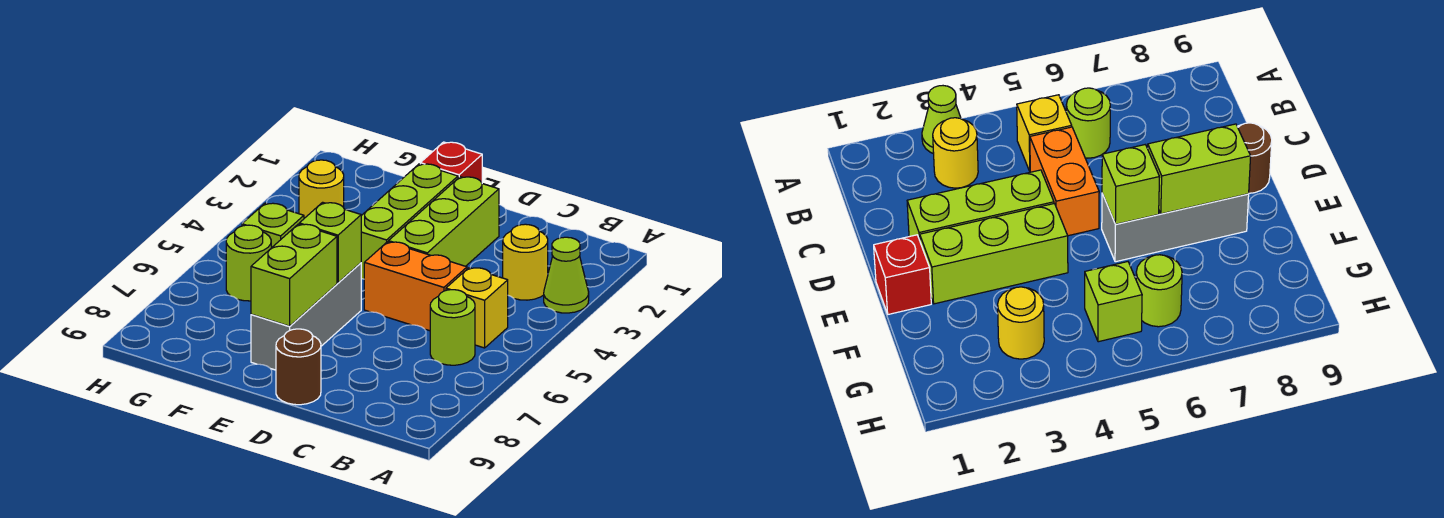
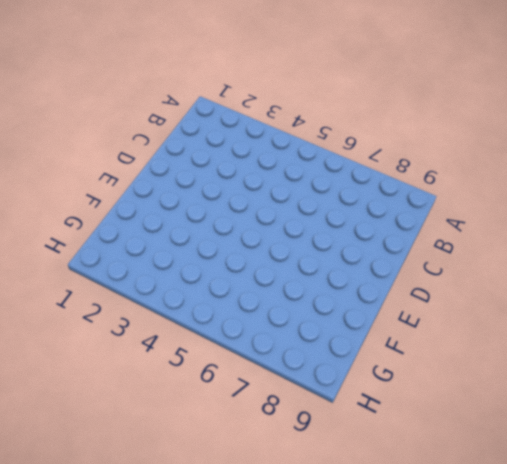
none -> lime 1x1 cone [544,237,589,313]
none -> yellow 1x1 round brick [503,224,548,300]
none -> yellow 1x1 brick [446,268,508,348]

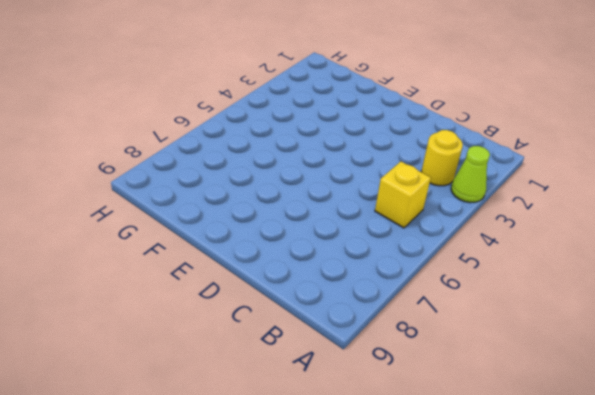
none -> lime 1x1 round brick [430,290,475,365]
none -> orange 1x2 brick [364,242,467,331]
none -> lime 1x3 brick [389,177,499,266]

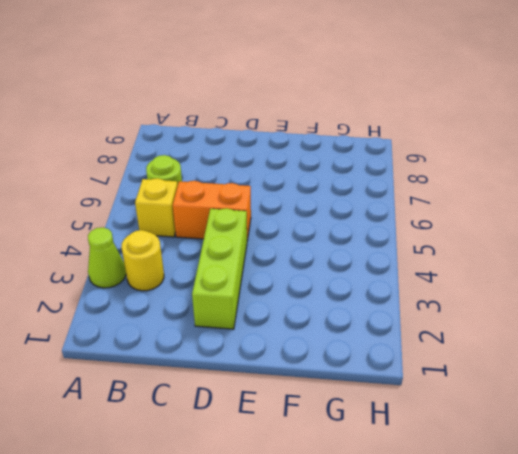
none -> brown 1x1 round brick [276,329,321,405]
none -> red 1x1 brick [420,142,482,183]
none -> lime 1x3 brick [361,164,458,279]

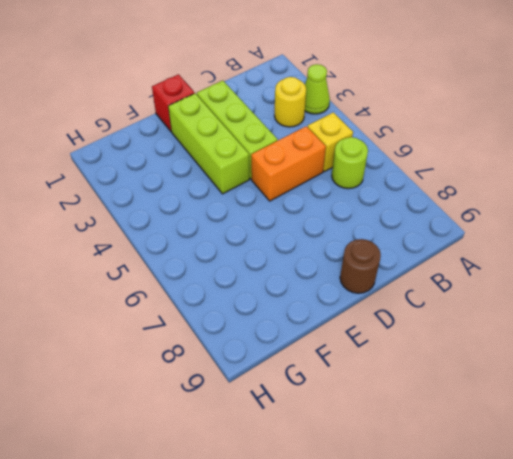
none -> grey 1x3 brick [251,263,361,370]
none -> yellow 1x1 round brick [299,160,344,218]
none -> lime 1x1 brick [242,203,304,248]

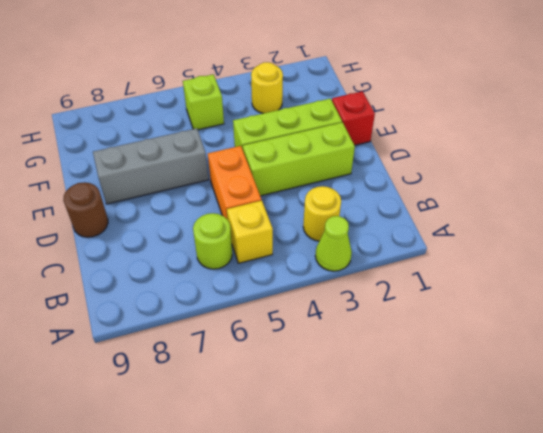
none -> lime 1x1 round brick [226,225,271,301]
none -> lime 1x1 brick [299,202,361,283]
none -> lime 1x2 brick [251,224,337,326]

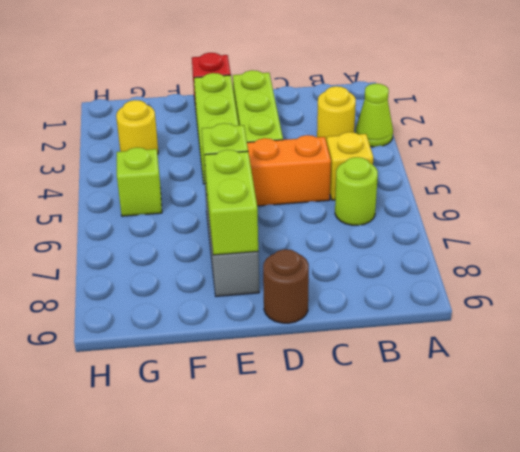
none -> lime 1x1 round brick [226,225,271,301]

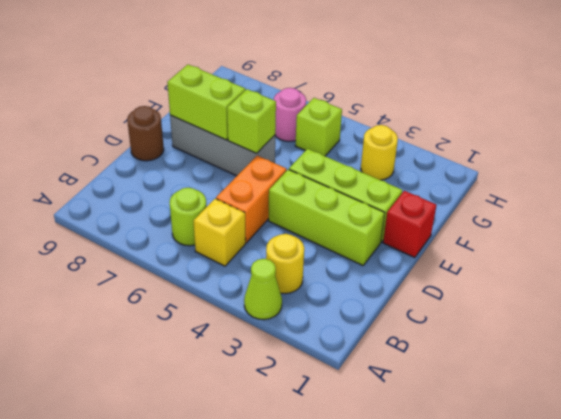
pink 1x1 round brick [274,88,306,141] -> lime 1x1 round brick [226,225,271,301]

